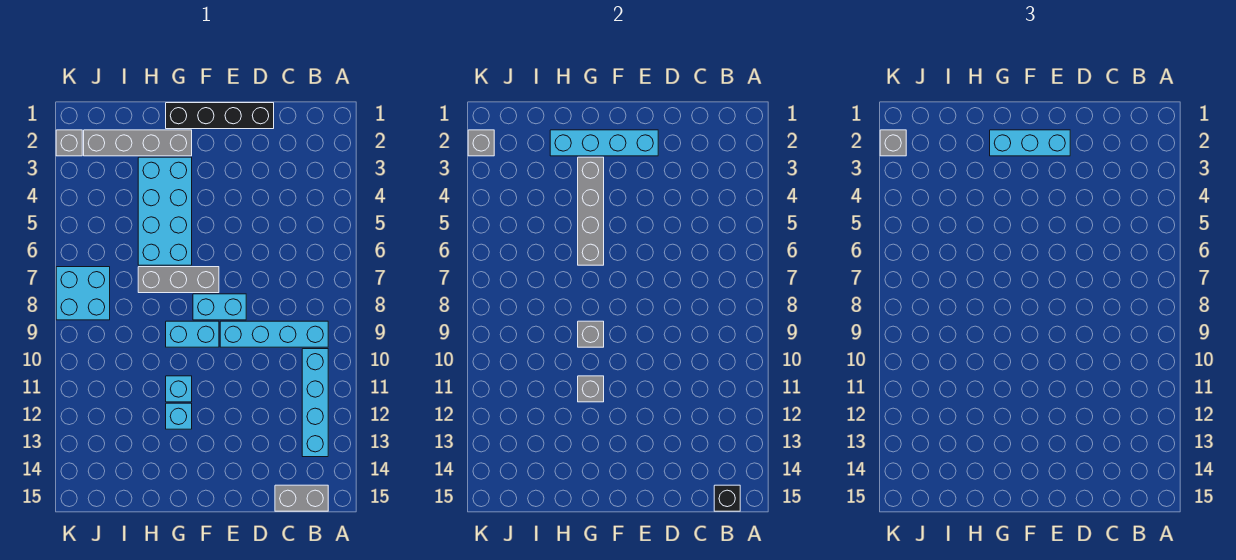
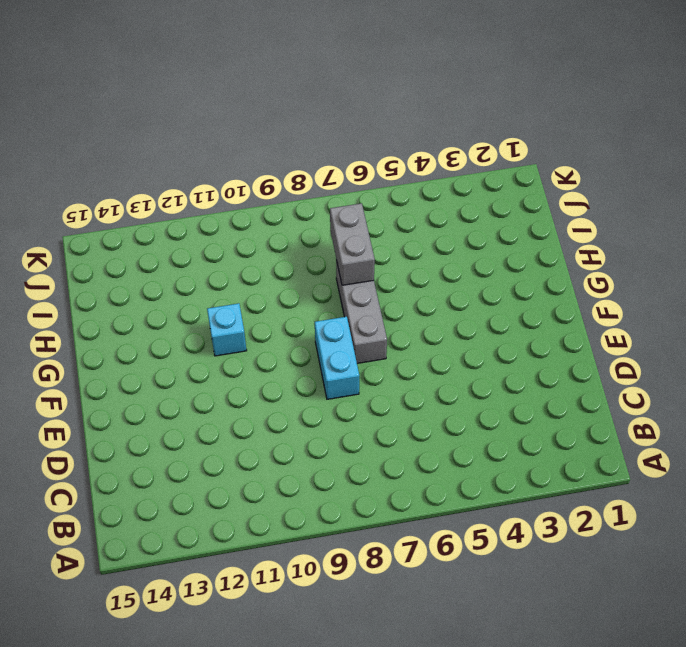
grey 1x2 brick [330,203,375,285] -> grey 1x2 brick moved to [275,485,328,511]
none -> cyan 1x4 brick [220,321,328,347]
none -> cyan 1x4 brick [302,349,328,457]
none -> black 1x4 brick [166,103,274,129]

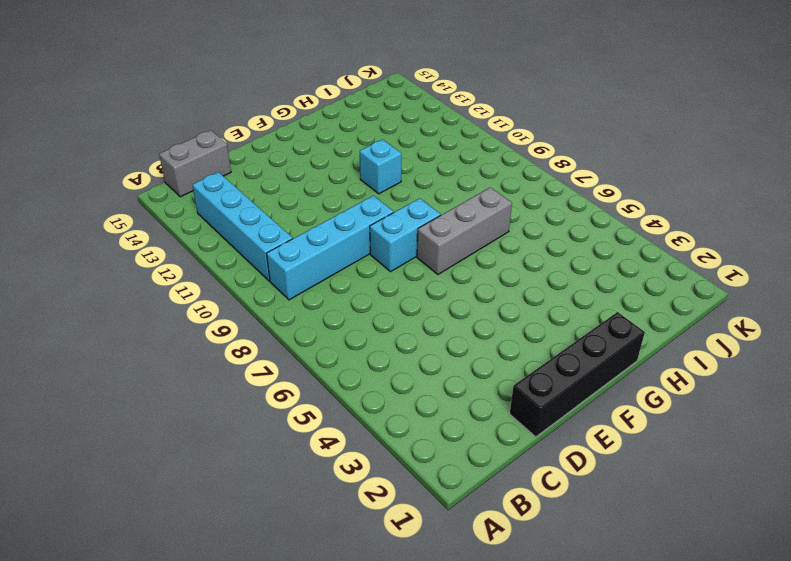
none -> cyan 1x2 brick [166,321,219,347]
none -> grey 1x4 brick [84,130,192,156]
none -> cyan 2x4 brick [138,157,192,265]

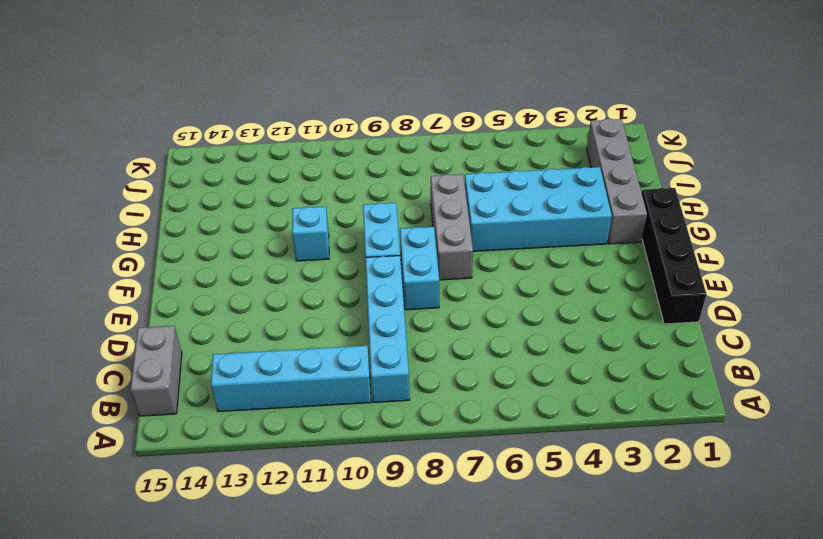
none -> cyan 1x1 brick [166,403,192,429]
none -> cyan 2x2 brick [56,267,110,320]
none -> grey 1x1 brick [56,130,82,156]

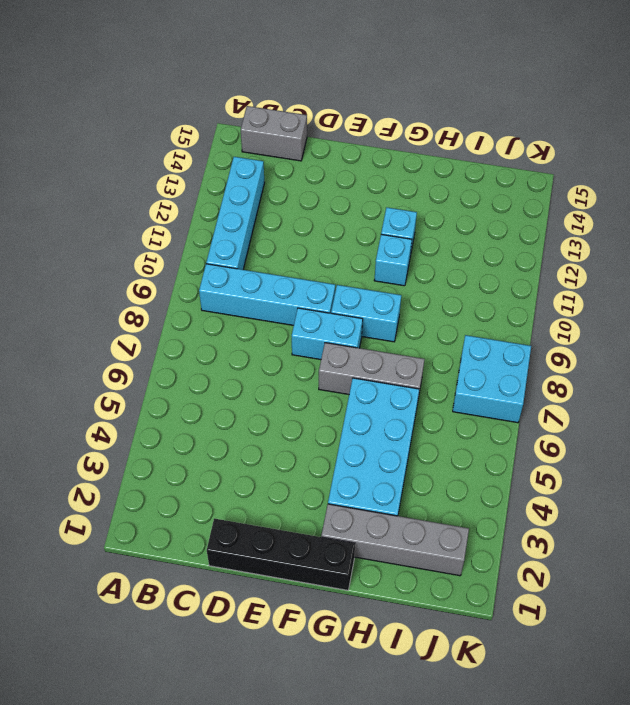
none -> grey 1x1 brick [56,130,82,156]
none -> black 1x1 brick [714,485,740,511]
none -> cyan 1x4 brick [550,130,658,156]

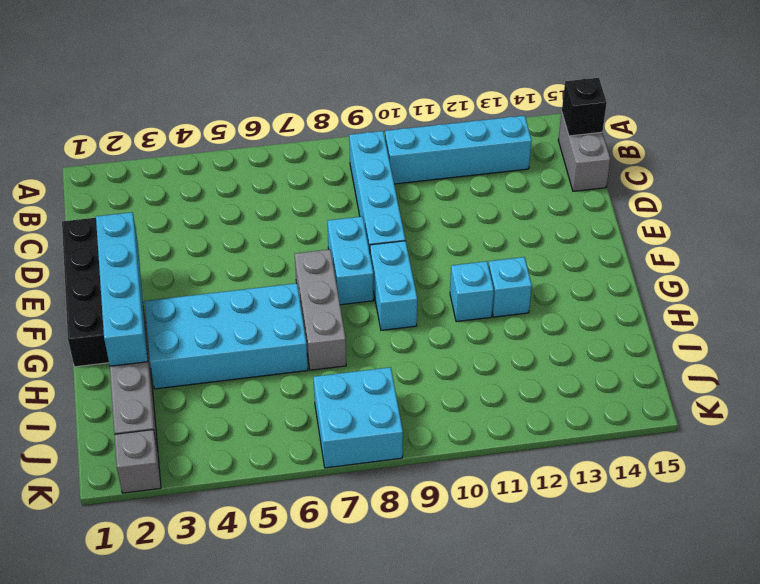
none -> grey 1x4 brick [578,157,604,265]
none -> grey 1x1 brick [578,321,604,347]
none -> grey 1x1 brick [578,376,604,402]

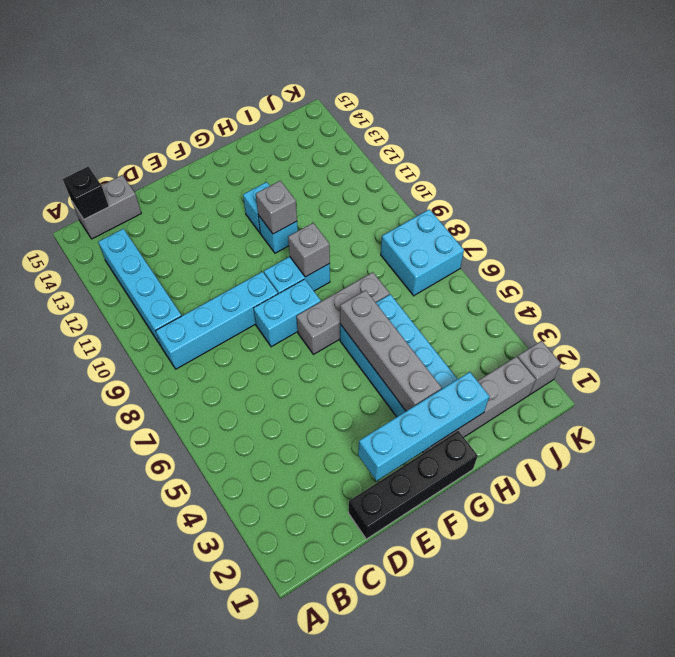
none -> grey 1x1 brick [468,130,494,156]
none -> cyan 1x3 brick [990,130,1070,156]
none -> grey 1x1 brick [880,130,906,156]

